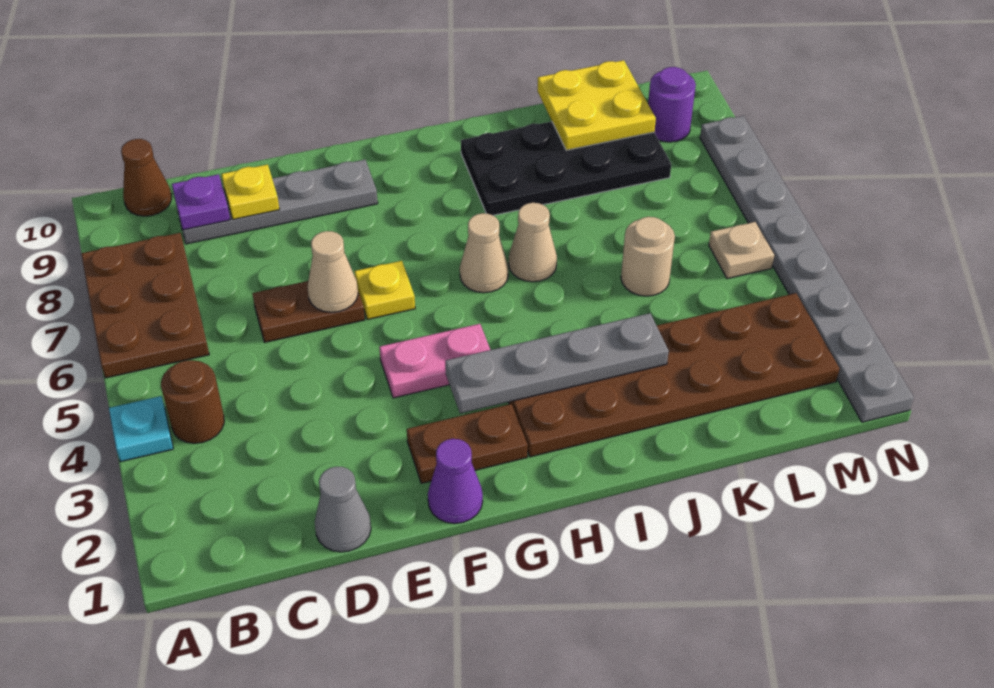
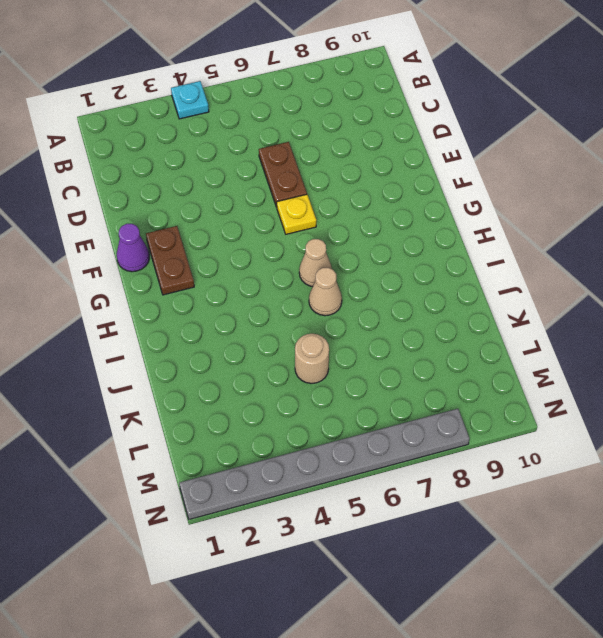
none -> brown 2x3 plate [81,233,209,378]
none -> brown 1x1 round brick [161,360,224,443]
none -> brown 1x1 cone [121,139,171,216]

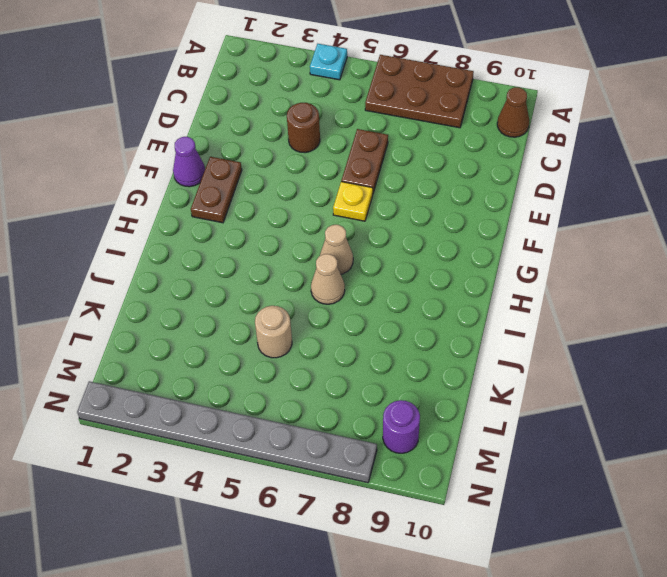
brown 1x1 round brick [287,103,320,153] -> brown 1x1 round brick moved to [161,360,224,443]
none -> grey 1x4 plate [177,160,378,244]
none -> grey 1x1 cone [315,467,371,552]
none -> pink 1x2 plate [379,324,490,398]

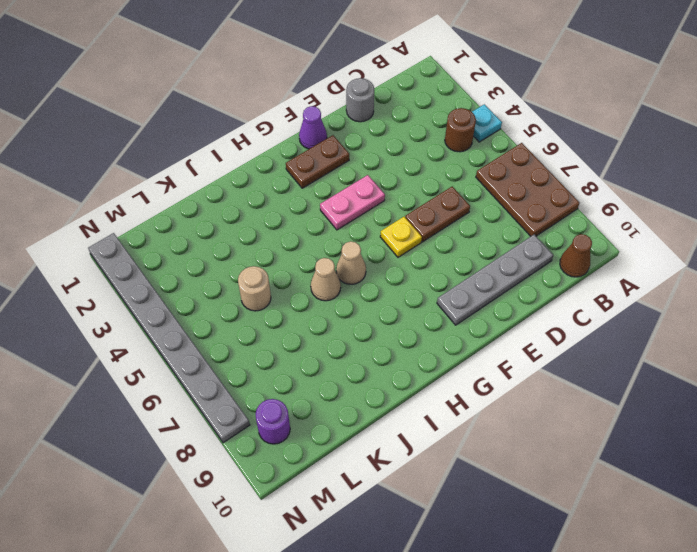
grey 1x1 round brick [346,78,374,122] -> grey 1x1 cone [315,467,371,552]
none -> brown 2x6 plate [509,293,839,457]
none -> black 2x4 plate [461,122,671,215]
none -> tan 1x1 plate [709,222,774,279]

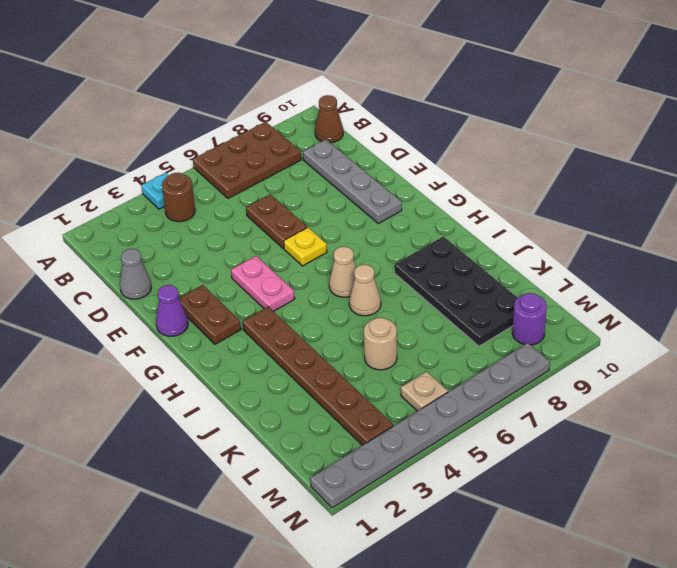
brown 1x6 plate [242,307,393,445] -> brown 2x6 plate [509,293,839,457]
none -> purple 1x1 plate [172,174,230,230]
none -> yellow 1x1 plate [221,164,279,219]
none -> tan 1x1 cone [307,231,358,312]

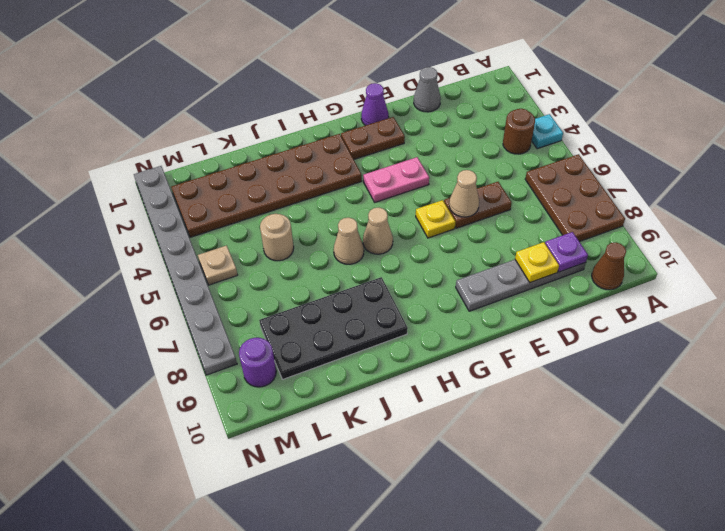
none -> grey 1x4 plate [445,313,669,413]
none -> yellow 2x2 plate [538,60,656,150]

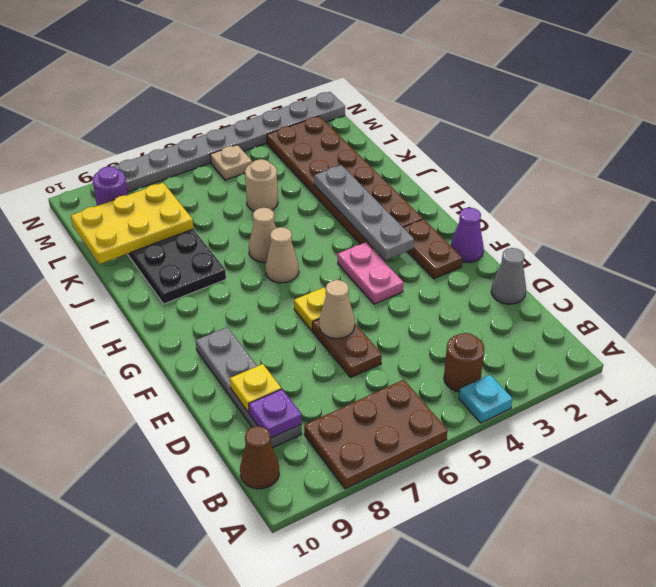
yellow 2x3 plate [71,183,193,264] -> yellow 2x2 plate [538,60,656,150]

